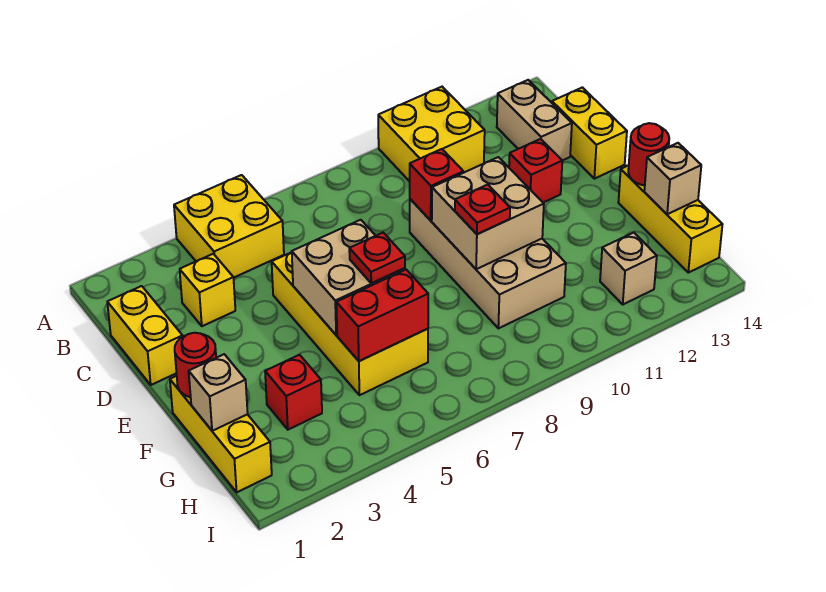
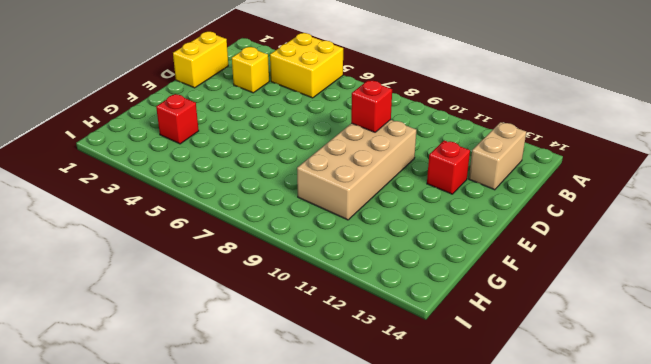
none -> yellow 2x2 brick [378,87,485,181]
none -> yellow 1x2 brick [552,87,627,179]
none -> yellow 2x4 brick [272,252,428,395]

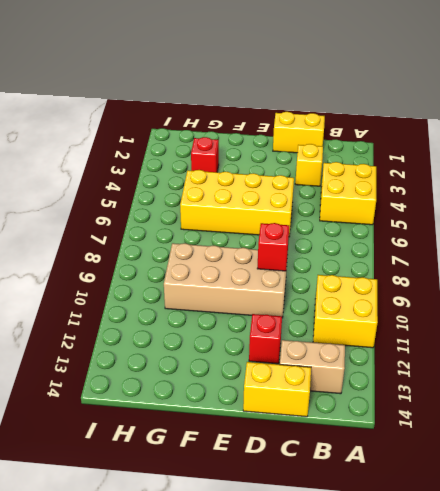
none -> yellow 1x3 brick [170,376,272,492]
none -> yellow 1x3 brick [618,165,723,273]
none -> tan 1x1 brick [600,233,657,304]

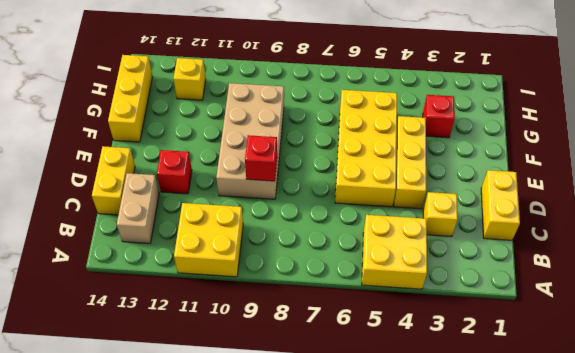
yellow 1x3 brick [394,116,426,209] -> yellow 1x3 brick moved to [170,376,272,492]
yellow 1x1 brick [174,58,206,100] -> tan 1x1 brick [600,233,657,304]
none -> tan 2x2 brick [292,220,405,335]
none -> tan 2x2 brick [432,157,544,269]
none -> red 1x1 round brick [175,333,216,397]

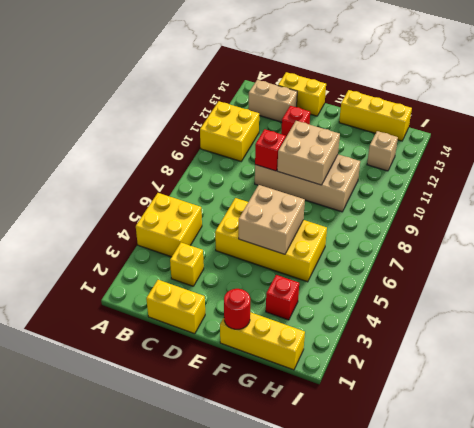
none -> red 1x1 round brick [628,123,669,185]
none -> tan 1x1 brick [189,354,248,431]
none -> red 1x2 brick [336,270,428,361]

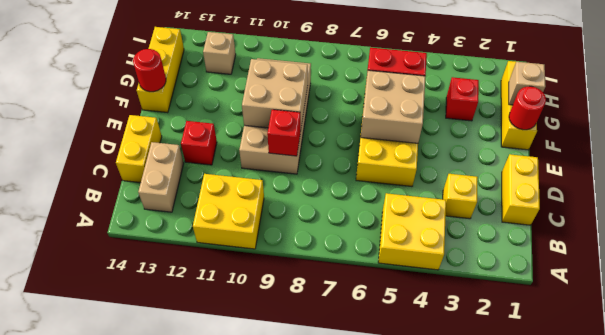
none -> tan 1x1 brick [644,143,701,214]
none -> red 1x1 plate [349,233,405,283]
none -> red 1x1 plate [455,185,510,234]

